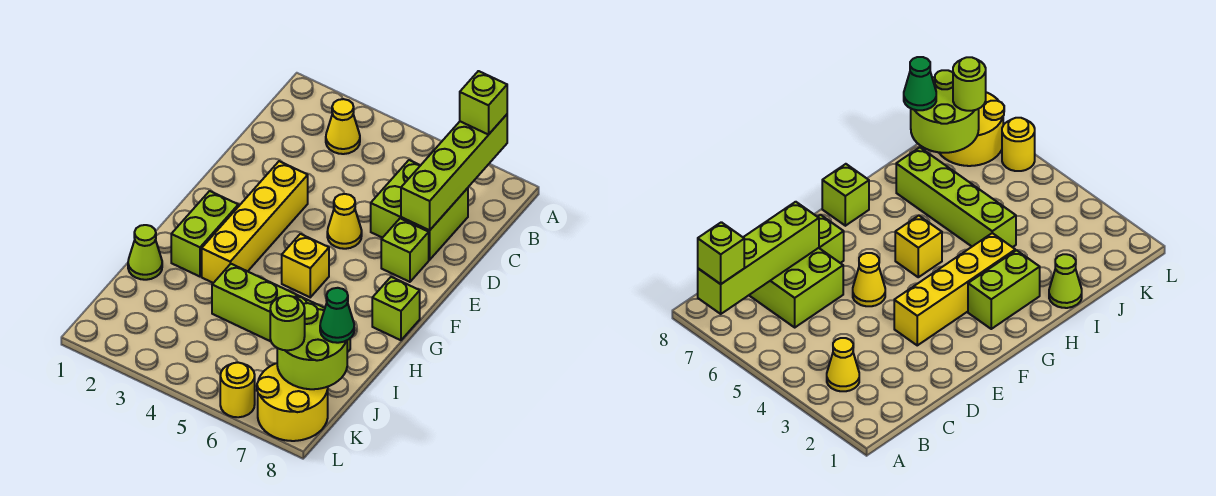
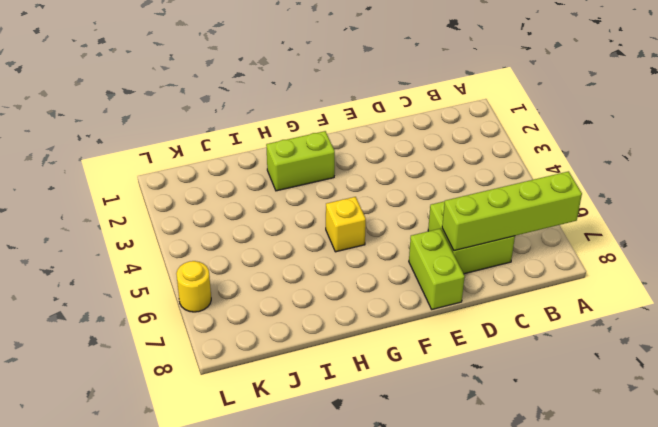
lime 1x2 brick [409,229,465,309] -> lime 1x1 brick [381,218,429,282]
none -> yellow 1x1 cone [326,99,360,154]
none -> yellow 1x4 brick [202,161,308,283]
none -> yellow 1x1 cone [327,194,362,249]

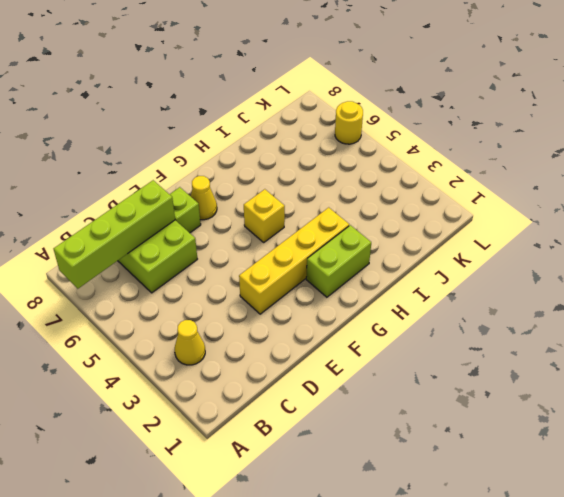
yellow 1x1 cone [191,176,217,220] -> yellow 1x1 cone moved to [327,194,362,249]
none -> lime 1x1 brick [372,277,420,340]
none -> lime 1x1 cone [128,225,162,280]
none -> lime 1x4 brick [212,264,350,352]

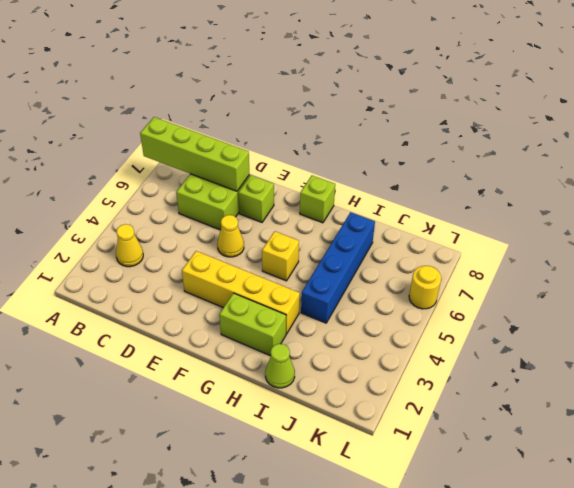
blue 1x4 brick [301,212,375,323] -> lime 1x4 brick [212,264,350,352]
none -> yellow 2x2 round brick [257,363,328,441]
none -> lime 2x2 round brick [277,303,347,389]
none -> lime 1x1 brick [460,71,507,135]

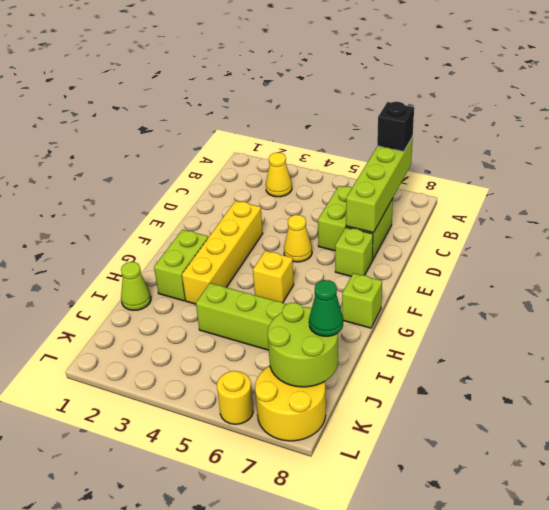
black 1x1 brick [377,102,414,152] -> lime 1x1 brick [460,71,507,135]
none -> lime 1x1 round brick [270,296,305,350]

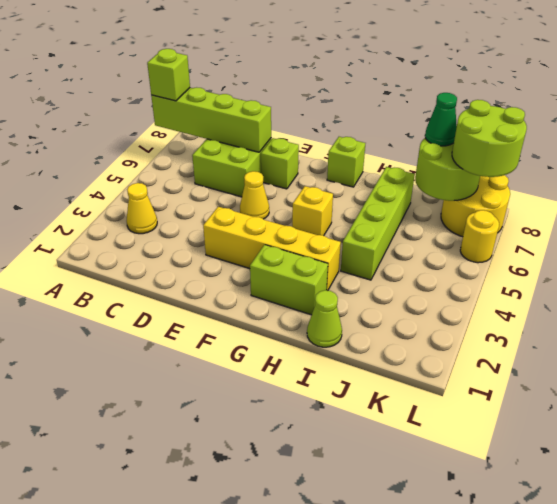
lime 2x2 round brick [452,100,527,177] -> lime 1x1 round brick [270,296,305,350]

